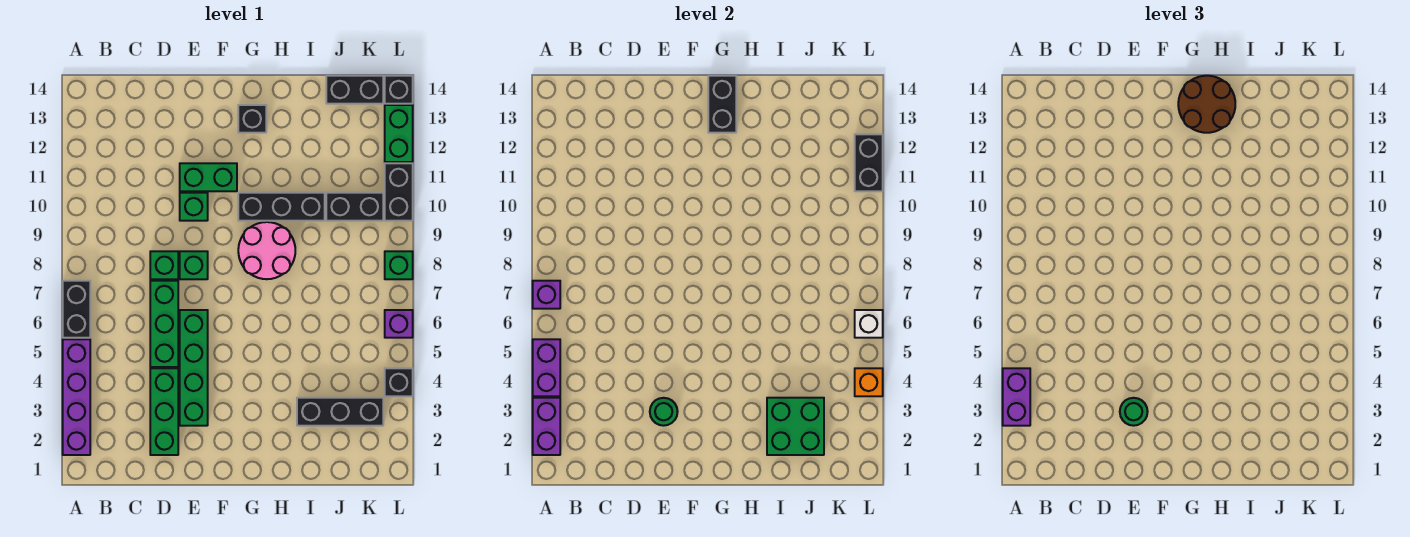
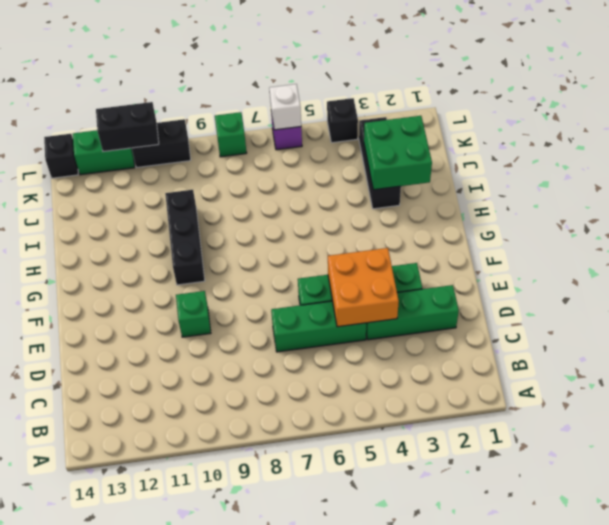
orange 2x2 brick [328,248,399,327] -> none
none -> purple 1x4 brick [63,339,90,455]
none -> black 1x2 brick [63,281,90,338]
none -> green 1x1 brick [150,251,178,279]
none -> green 1x1 brick [180,251,208,279]

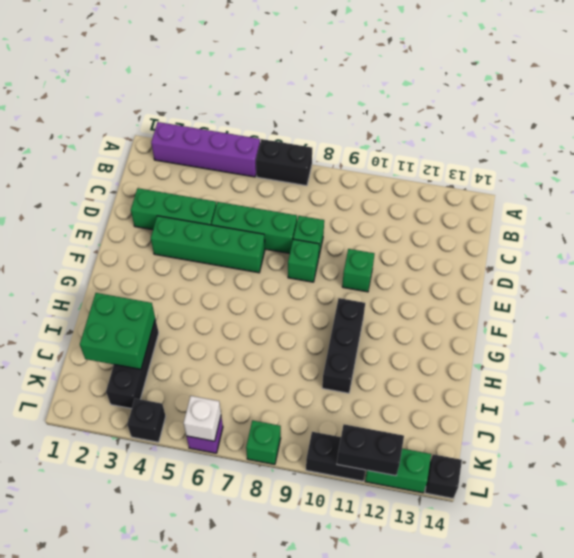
none -> green 1x2 brick [180,163,237,191]
none -> pink 2x2 round brick [238,222,295,279]
none -> black 1x1 brick [238,105,266,133]
none -> black 1x2 brick [326,193,383,221]

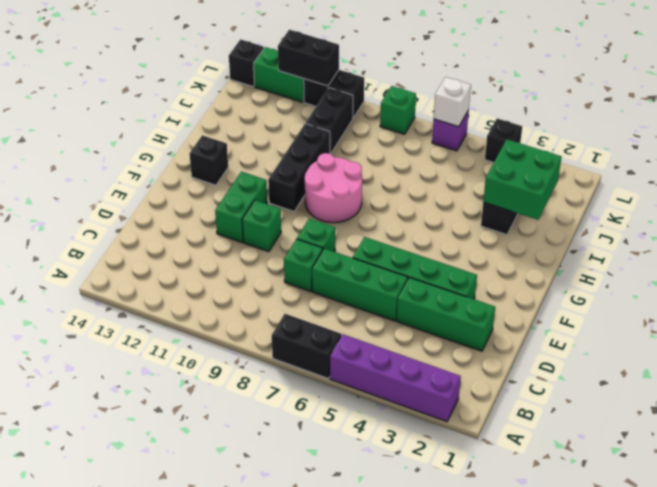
none -> black 1x2 brick [326,76,383,104]
none -> purple 1x2 brick [533,398,560,455]
none -> purple 1x2 brick [533,339,560,396]
none -> purple 1x1 brick [533,281,560,309]

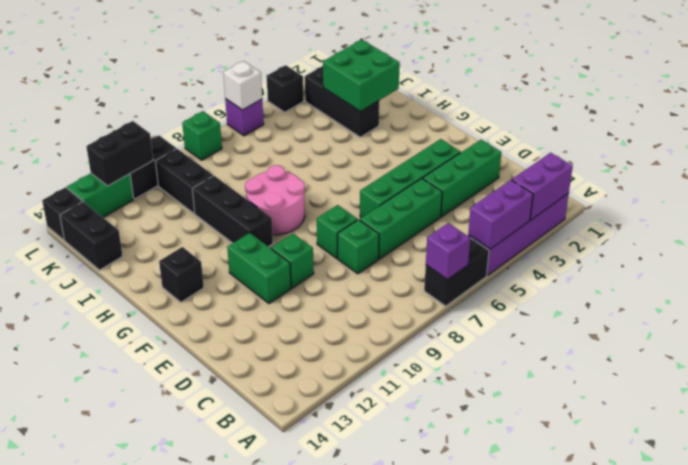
none -> green 1x1 round brick [650,398,678,426]
none -> black 1x2 brick [708,76,736,133]
none -> orange 1x1 brick [855,368,883,396]
none -> purple 1x2 brick [1003,368,1030,426]

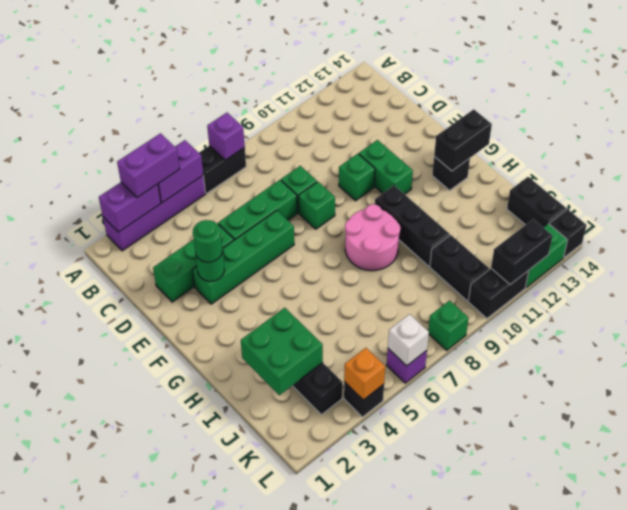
none -> brown 2x2 round brick [1178,76,1235,133]

